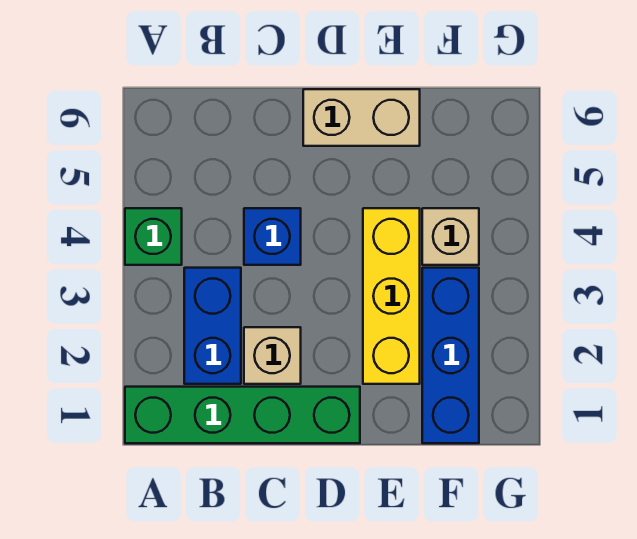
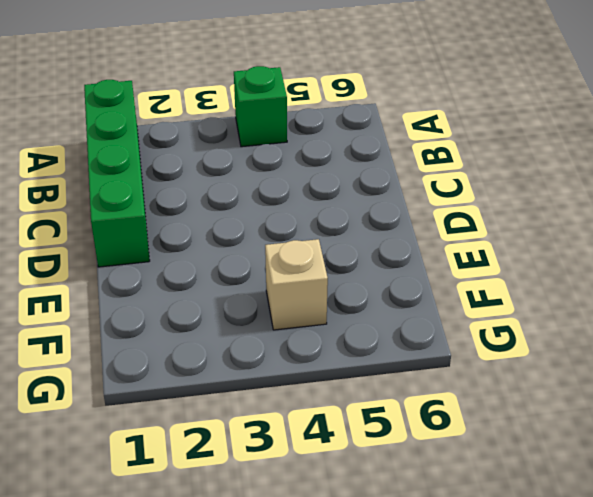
none -> blue 1x2 brick [184,268,241,384]
none -> tan 1x1 brick [244,327,301,384]

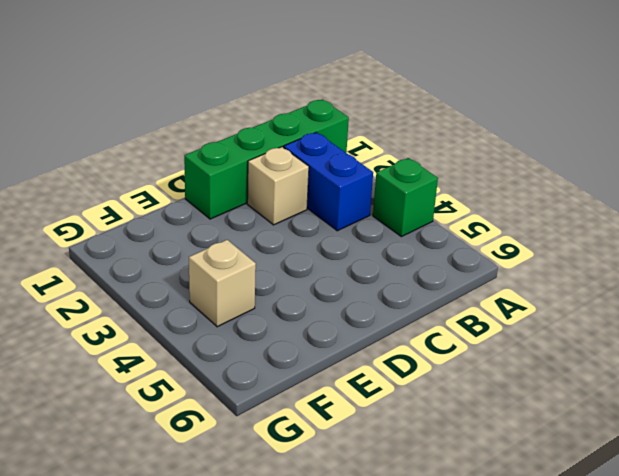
none -> blue 1x1 brick [244,208,301,265]
none -> tan 1x2 brick [303,89,420,146]

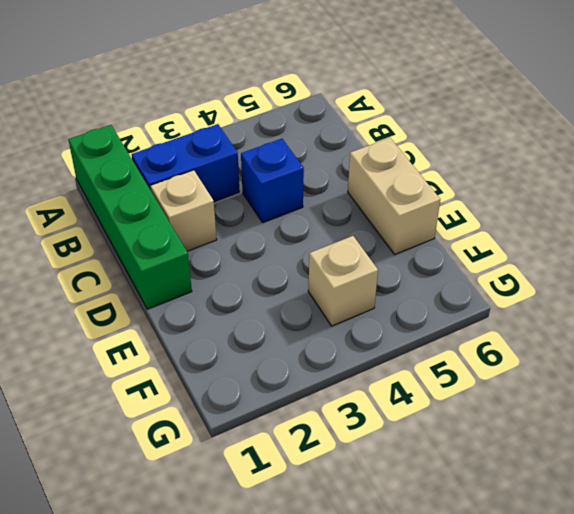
none -> green 1x1 brick [125,208,182,265]
none -> yellow 1x3 brick [363,208,420,384]

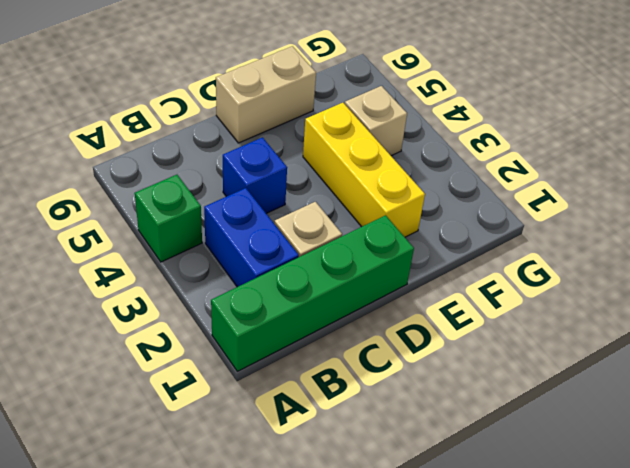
none -> blue 1x3 brick [422,268,479,443]

